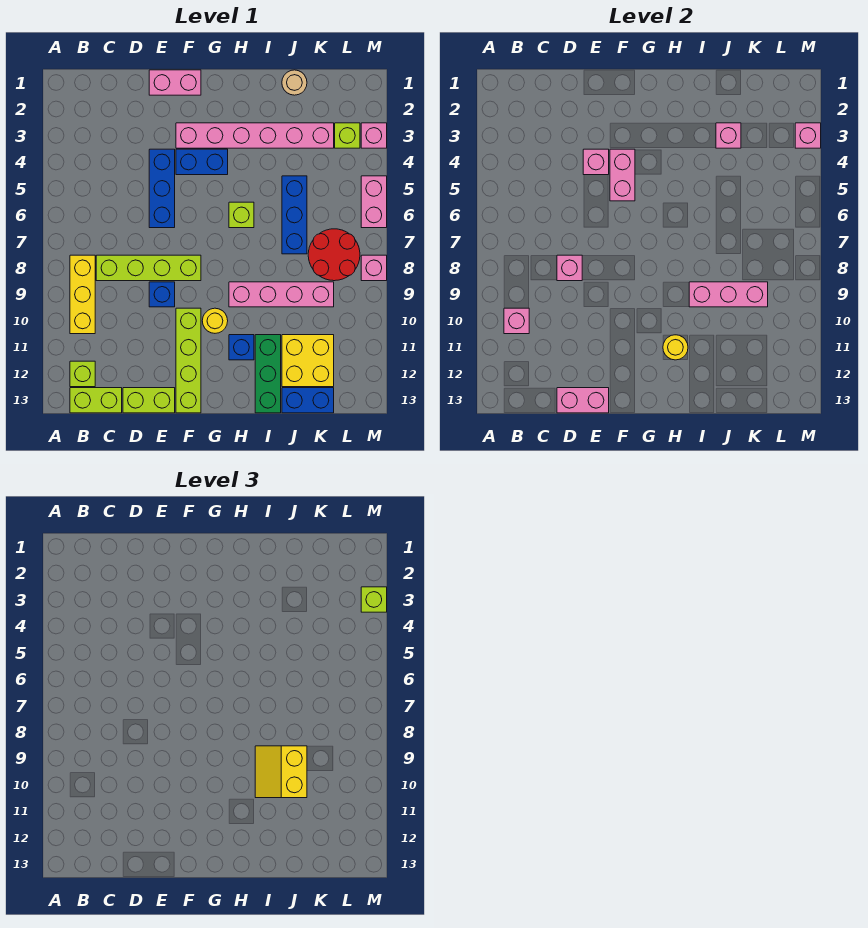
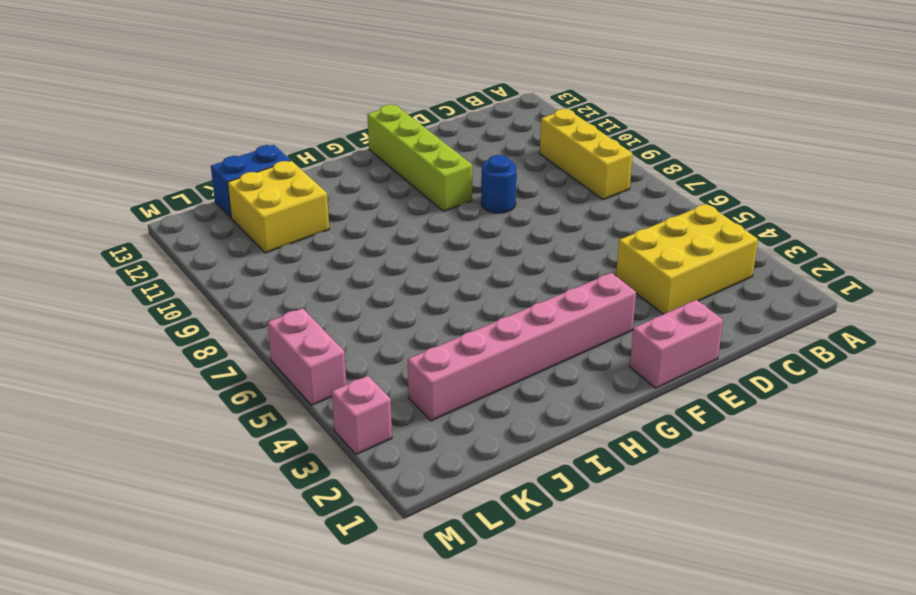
yellow 2x3 brick [616,204,758,314] -> none
blue 1x1 round brick [481,155,517,213] -> blue 1x1 brick [149,282,175,307]
none -> lime 1x1 brick [70,361,95,387]
none -> lime 1x2 brick [70,388,122,413]
none -> lime 1x4 brick [96,255,201,281]
none -> lime 1x2 brick [123,388,175,413]

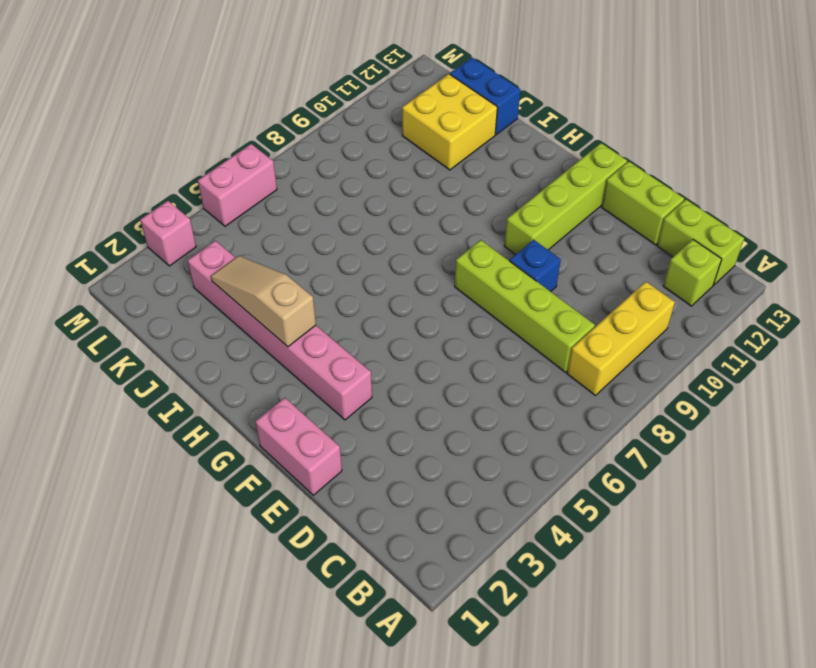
tan 1x3 slope [211,256,316,347] -> pink 1x1 brick [716,123,741,148]
none -> blue 1x3 brick [149,149,175,228]
none -> blue 1x2 brick [176,149,228,175]
none -> yellow 1x1 round brick [202,308,228,333]
none -> lime 1x1 brick [229,202,254,228]

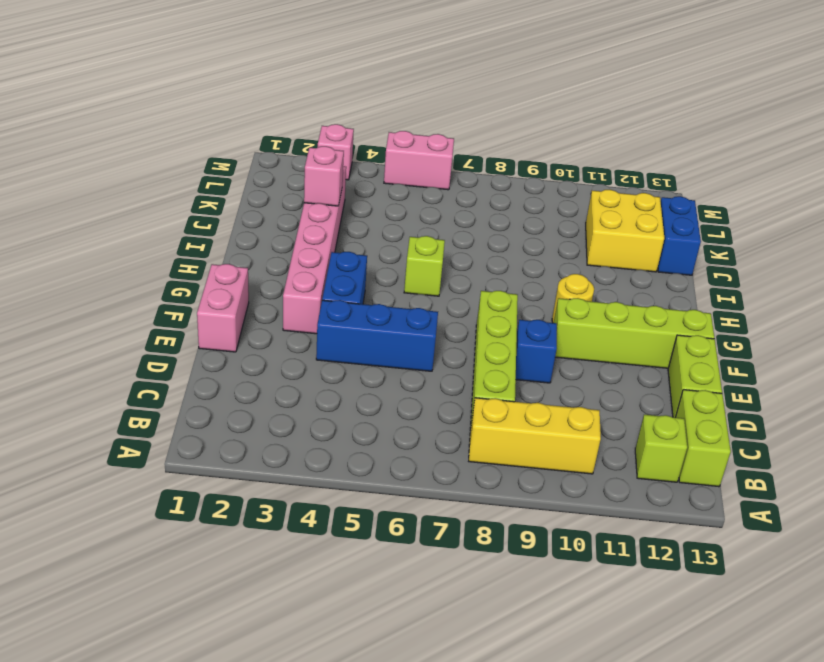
none -> pink 1x4 brick [229,282,334,307]
none -> blue 1x1 brick [229,335,254,360]
none -> green 1x3 brick [255,335,281,413]
none -> tan 1x1 round brick [282,70,307,95]

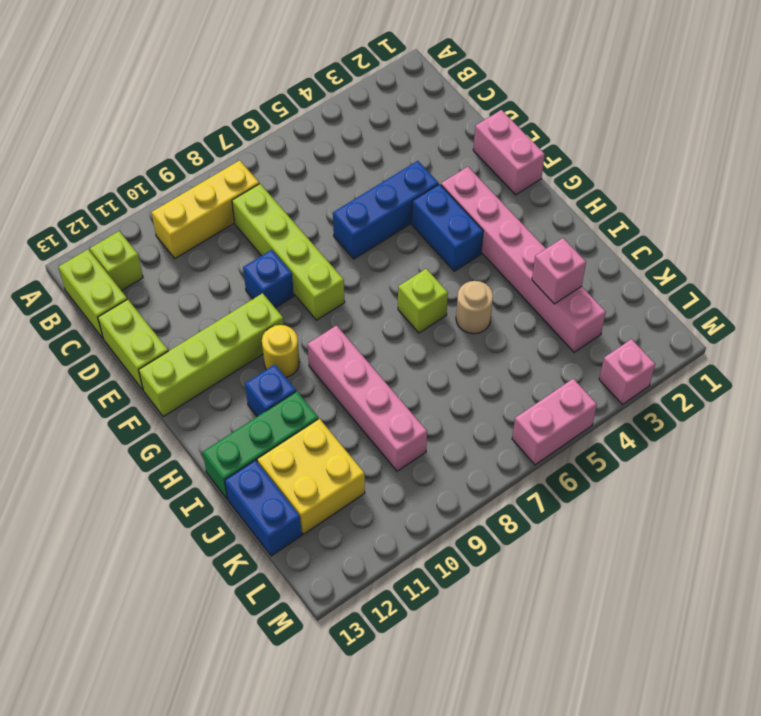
tan 1x1 round brick [456,281,493,334] -> tan 1x1 round brick moved to [282,70,307,95]
none -> blue 1x3 brick [282,176,307,254]
none -> red 2x2 round brick [308,229,360,281]
none -> lime 1x1 brick [335,123,360,148]
none -> pink 1x1 brick [361,255,387,281]

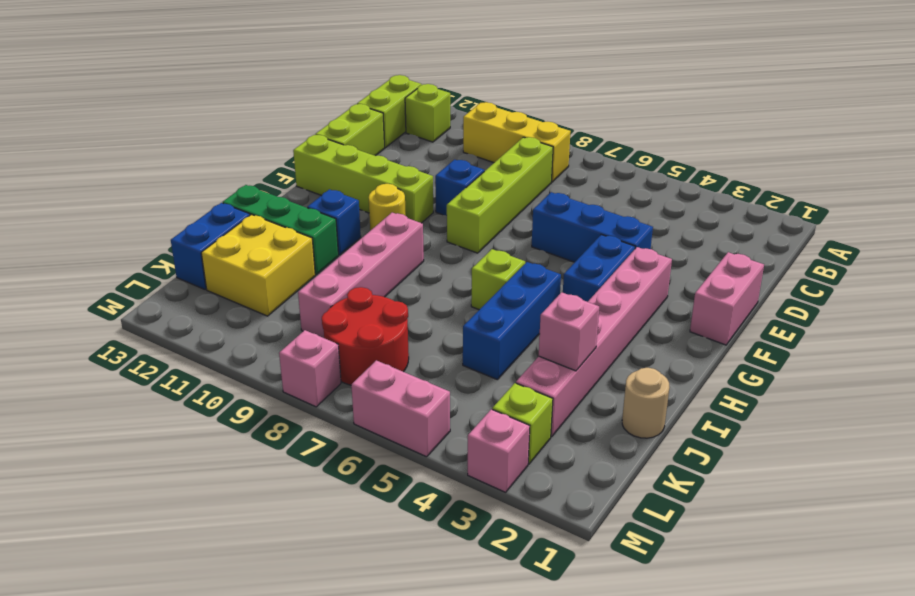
blue 1x3 brick [463,262,561,379] -> blue 1x3 brick turned to [282,176,307,254]
none -> pink 1x1 brick [504,308,529,334]
none -> pink 1x1 brick [557,255,582,281]
none -> pink 1x2 brick [557,388,609,413]
none -> pink 1x1 brick [583,149,609,175]

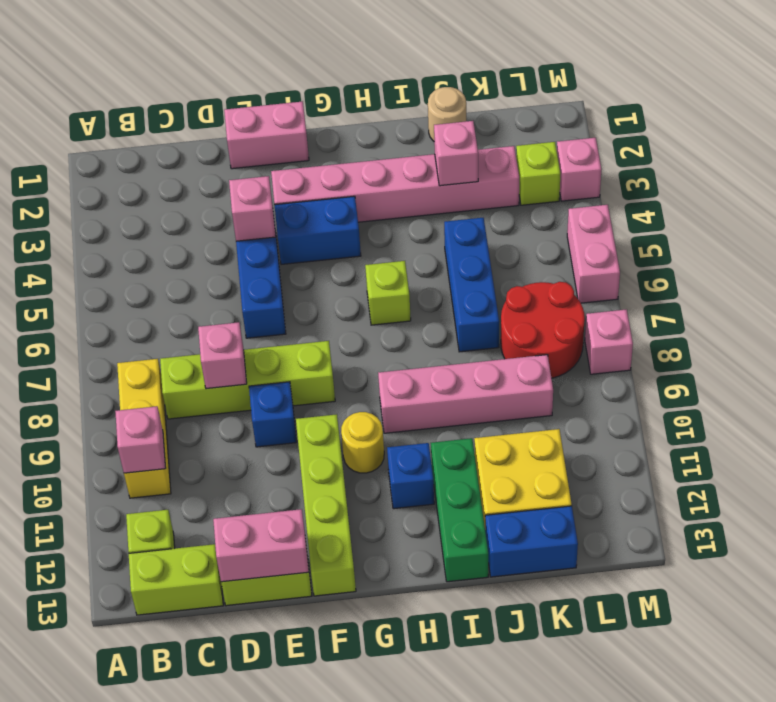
none -> pink 1x2 brick [610,149,635,201]
none -> yellow 1x1 round brick [663,335,688,360]
none -> pink 1x3 brick [689,282,768,307]
none -> pink 1x1 brick [795,123,821,148]

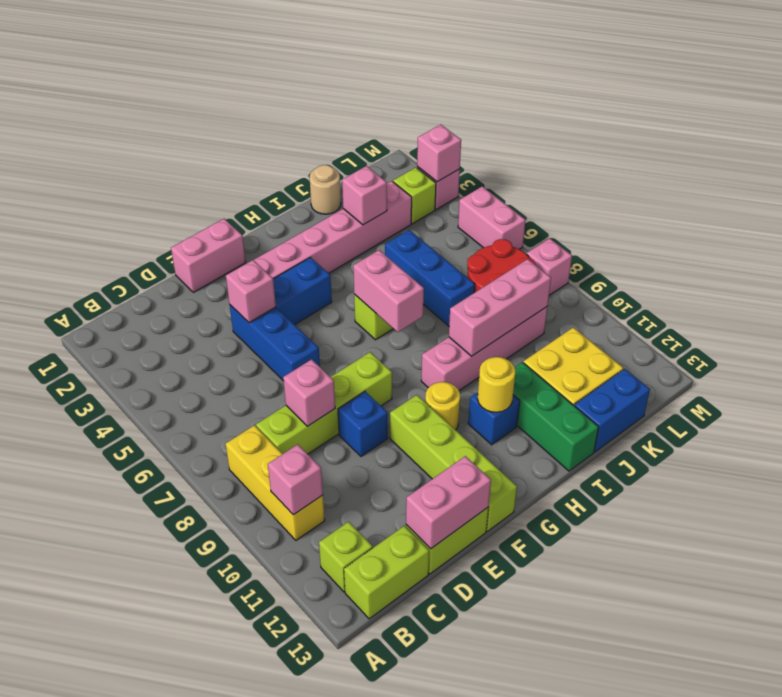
pink 1x2 brick [353,250,424,332] -> pink 1x2 brick moved to [610,149,635,201]
none -> yellow 2x2 slope [255,746,307,798]
none -> lime 1x1 brick [361,587,387,612]

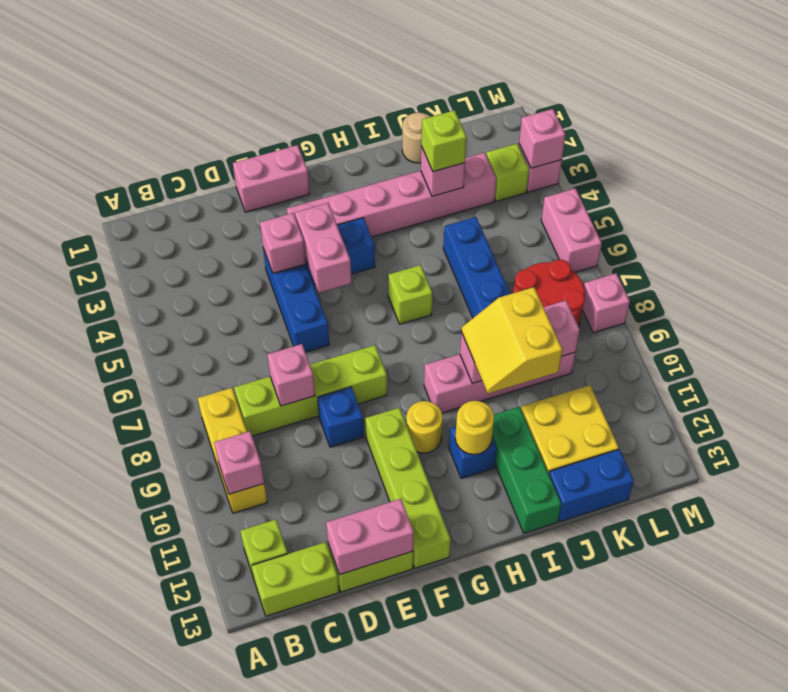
lime 1x1 brick [421,110,467,172] -> lime 1x1 brick moved to [361,587,387,612]

